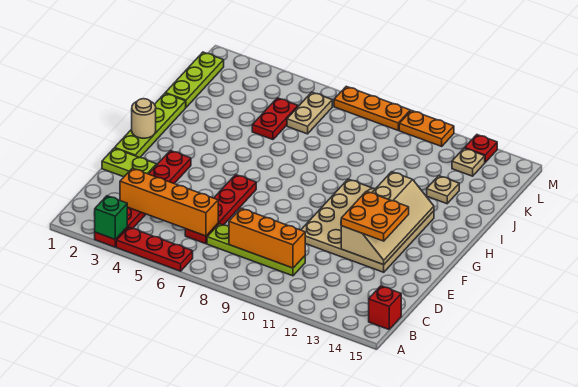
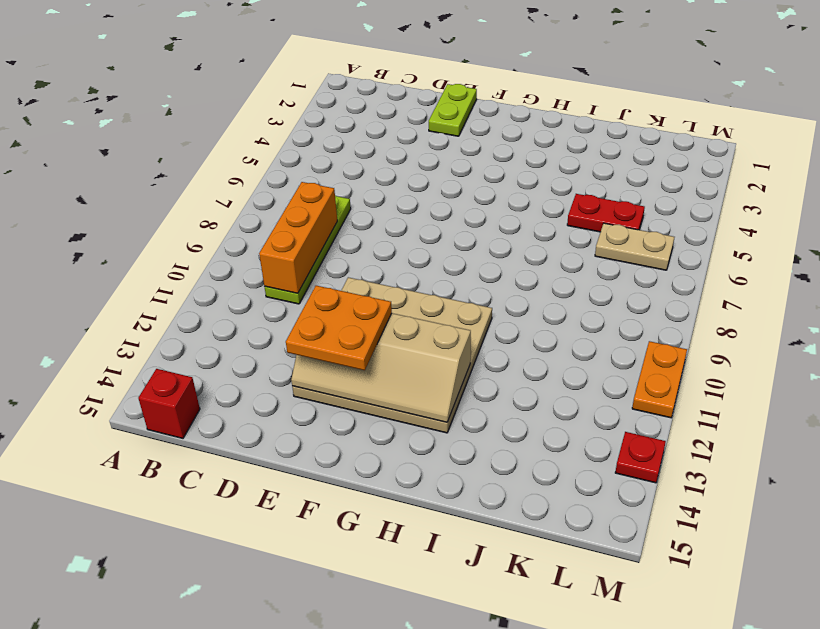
none -> red 1x6 plate [95,151,191,247]
none -> red 1x3 plate [116,227,193,271]
none -> red 1x4 plate [185,175,256,244]

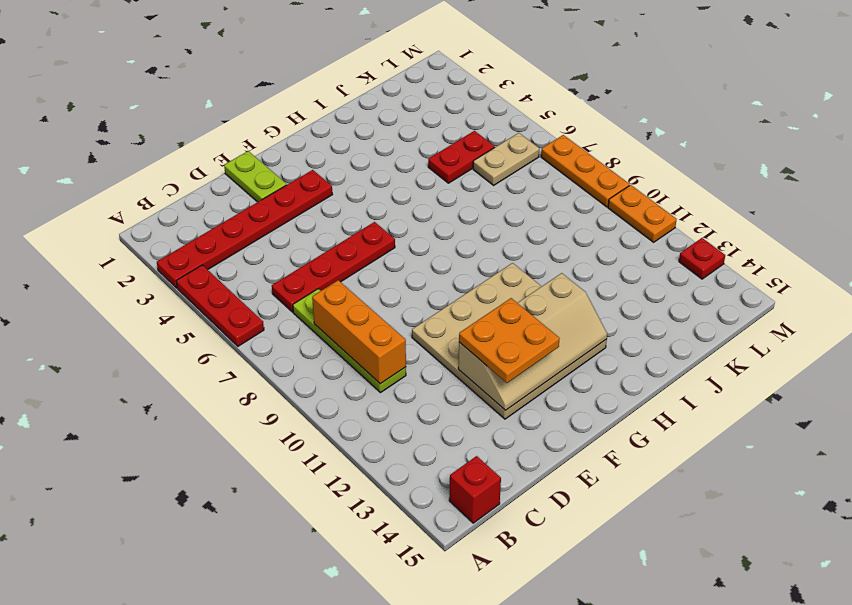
none -> lime 1x4 plate [115,93,186,158]
none -> lime 1x3 plate [166,52,224,107]
none -> tan 1x1 plate [427,176,459,204]

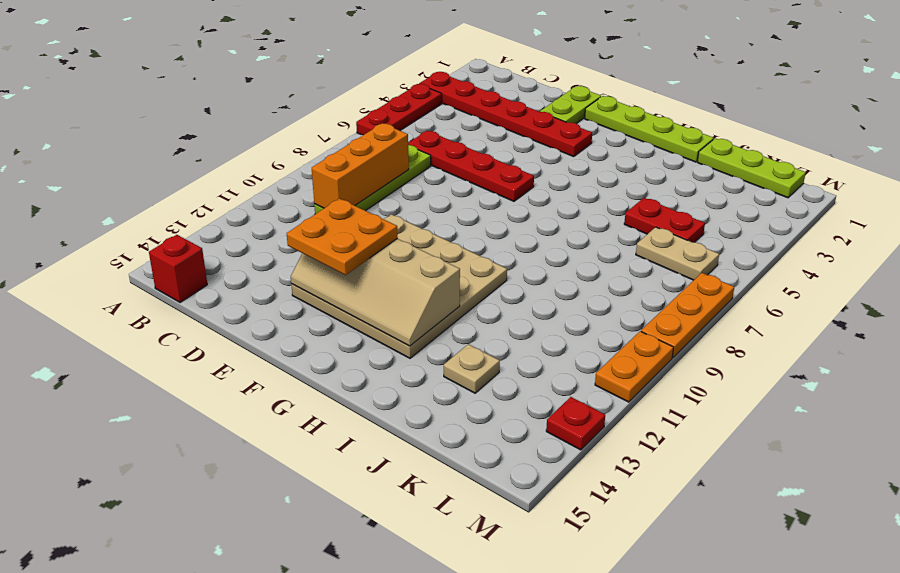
none -> tan 1x1 plate [452,148,485,176]
none -> green 1x1 brick [95,196,127,239]
none -> orange 1x4 brick [120,168,218,236]

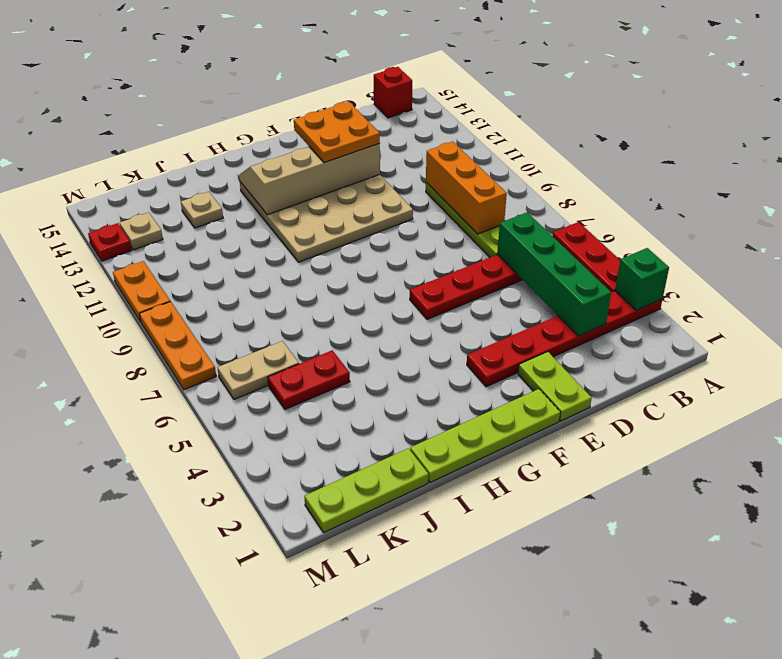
green 1x4 brick [497,212,611,336] -> orange 1x4 brick [120,168,218,236]
none -> tan 1x1 round brick [132,99,156,138]

